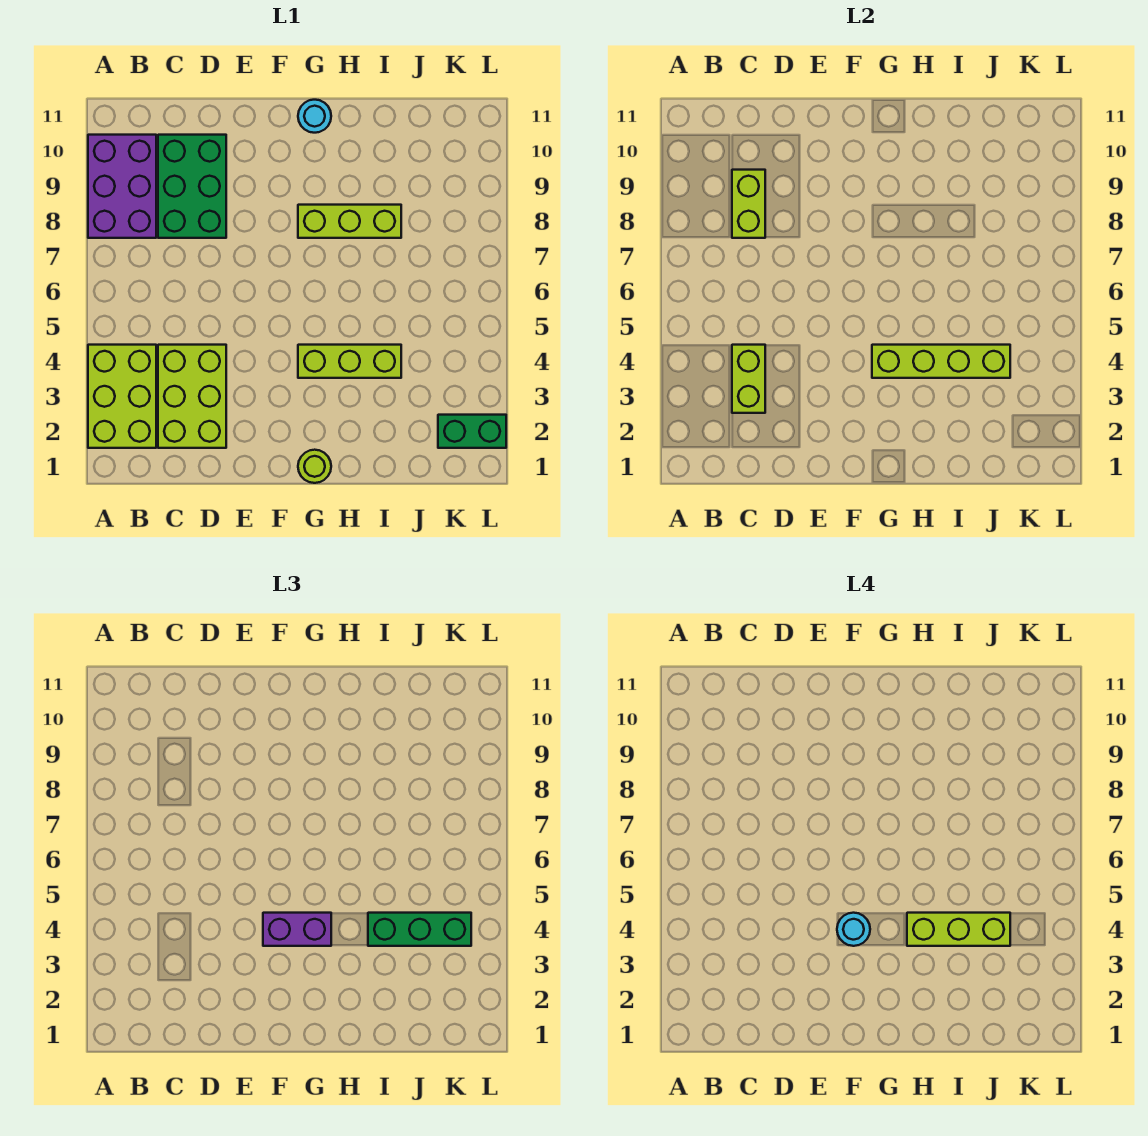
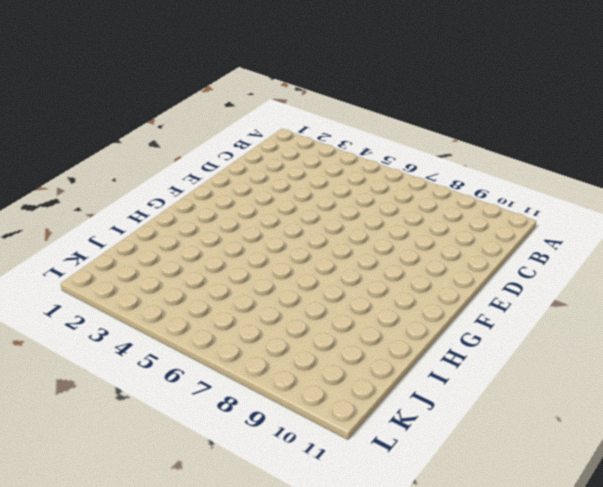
none -> lime 2x3 brick [88,345,156,448]
none -> purple 2x3 brick [88,135,156,238]
none -> lime 2x3 brick [158,345,226,448]

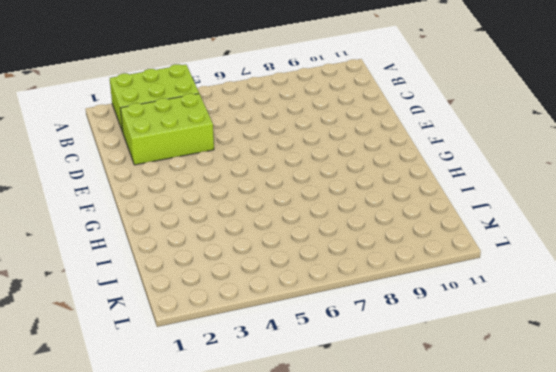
none -> purple 2x3 brick [88,135,156,238]
none -> green 2x3 brick [158,135,226,238]
none -> lime 1x1 round brick [298,450,331,483]

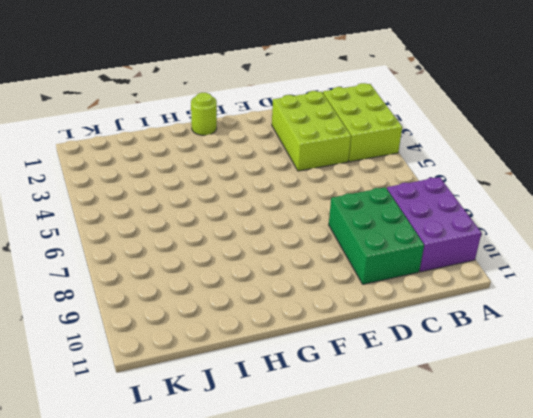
none -> lime 1x3 brick [298,345,401,378]
none -> lime 1x3 brick [298,205,401,238]
none -> cyan 1x1 round brick [298,100,331,133]

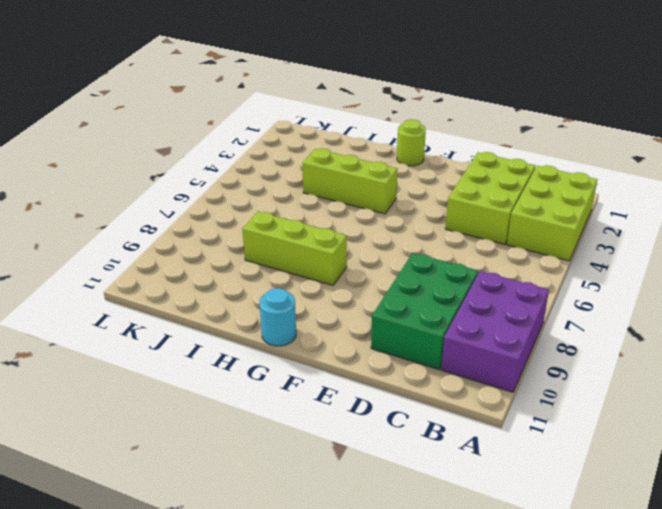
none -> green 1x2 brick [438,415,506,448]
none -> lime 1x2 brick [732,345,765,413]
none -> lime 1x2 brick [732,170,765,238]

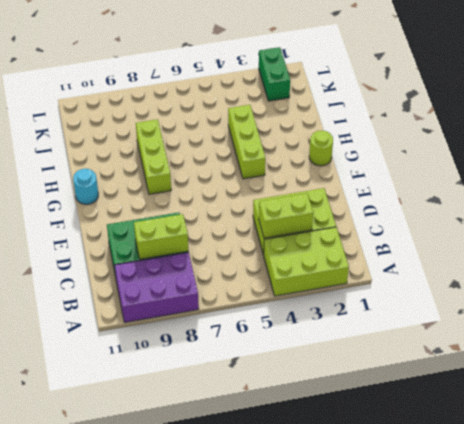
none -> lime 1x4 brick [872,345,1010,378]
none -> purple 1x2 brick [263,913,331,946]
none -> green 1x3 brick [368,913,471,946]

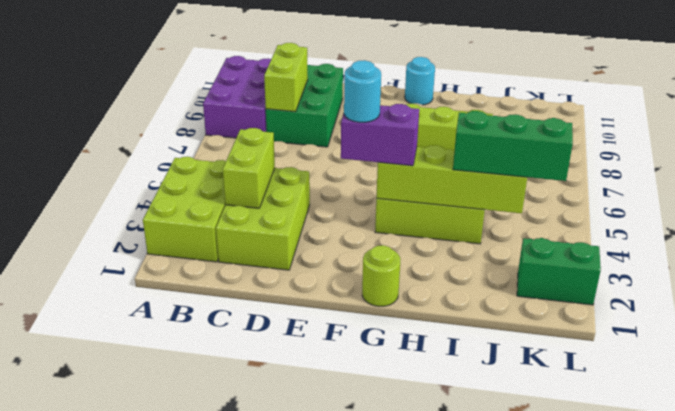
none -> lime 1x3 brick [907,913,1010,946]

